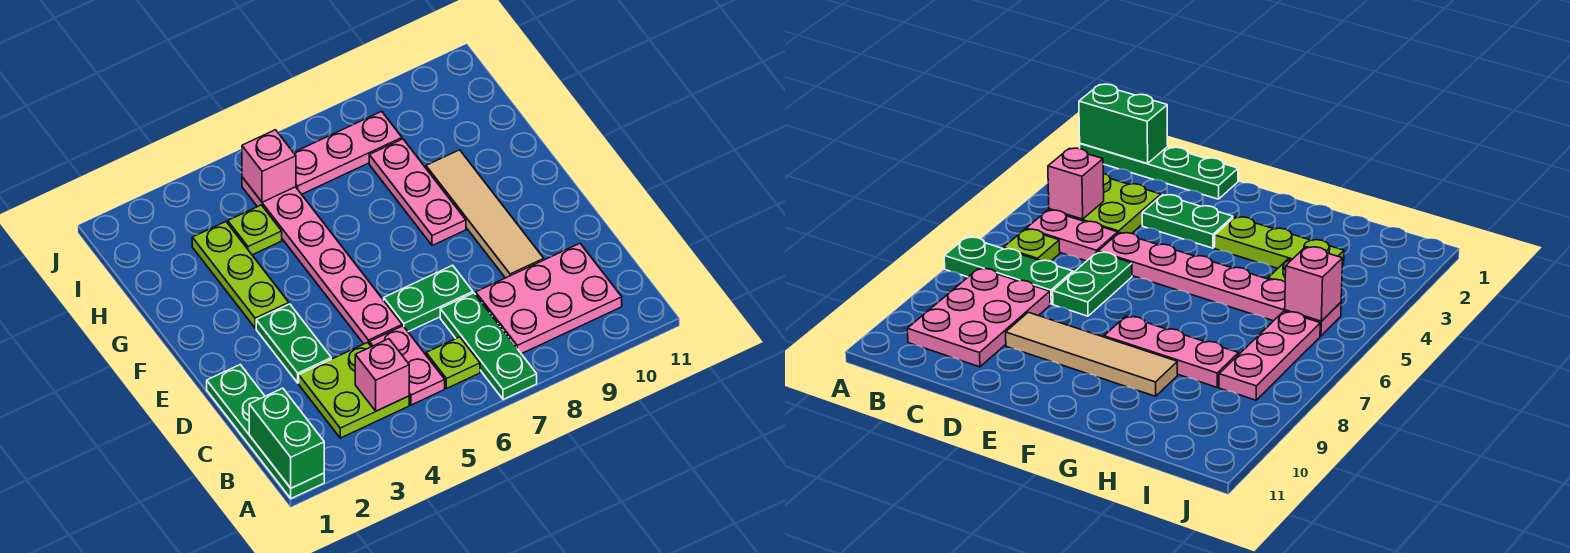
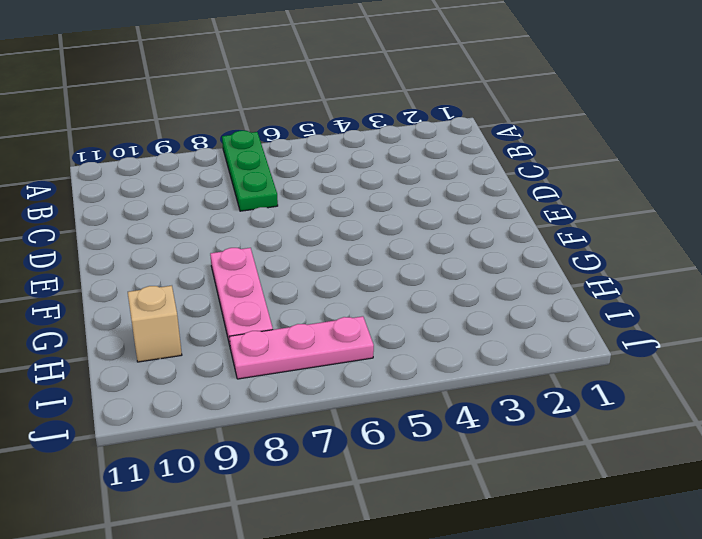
tan 1x1 brick [128,286,182,362] -> none
none -> green 1x4 plate [207,365,324,498]
none -> lime 2x2 plate [299,342,409,438]
none -> pink 1x2 plate [370,326,445,405]

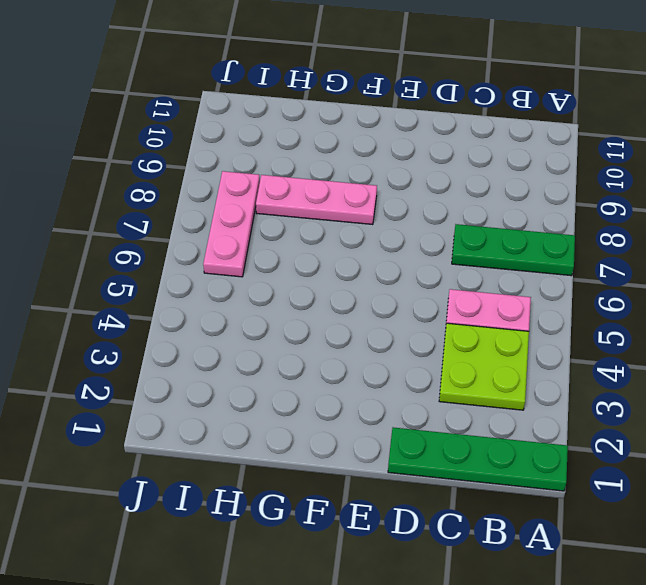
none -> lime 1x1 plate [426,337,480,389]
none -> pink 2x3 plate [476,244,622,354]
none -> green 1x2 plate [256,304,331,383]

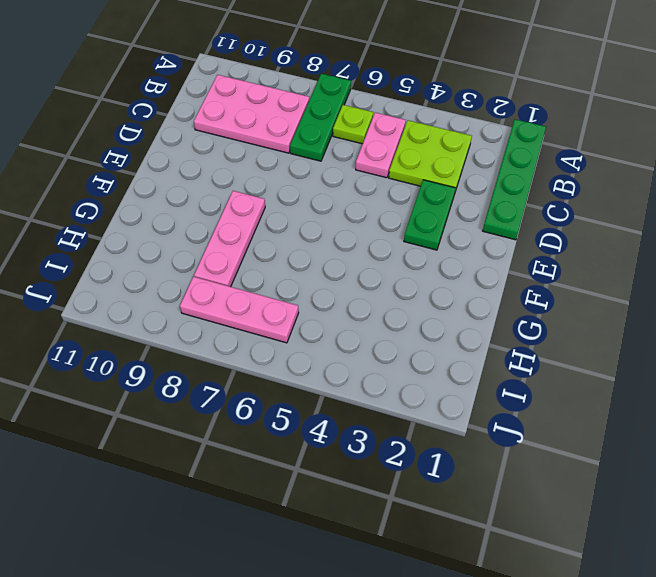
none -> pink 1x6 plate [242,177,402,344]
none -> green 1x2 plate [384,265,473,332]
none -> tan 1x4 tile [426,150,544,278]

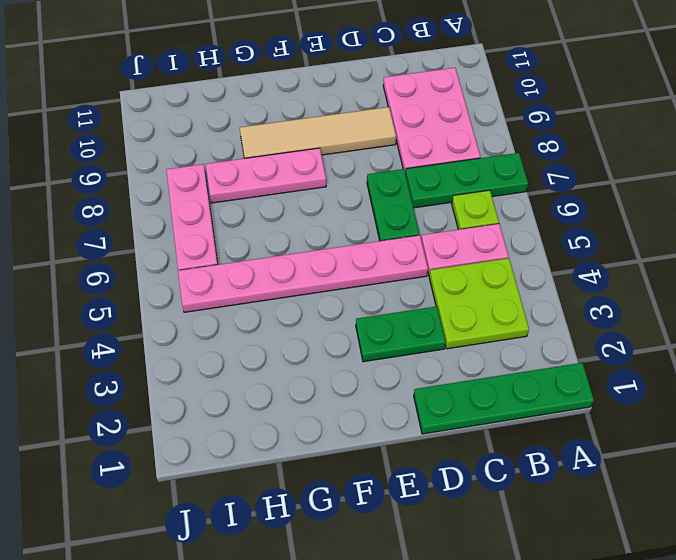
none -> lime 1x3 plate [192,222,289,328]
none -> lime 1x1 plate [228,205,282,255]
none -> green 1x2 brick [249,388,324,488]

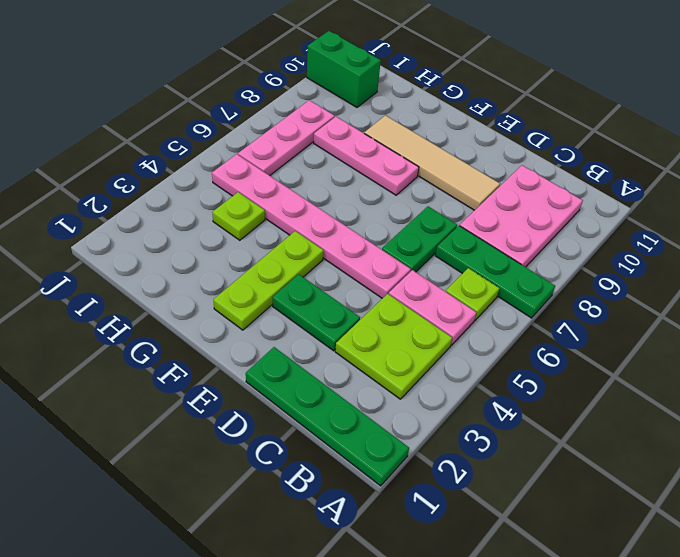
lime 1x3 plate [214,231,324,330] -> lime 1x3 plate turned to [192,222,289,328]
green 1x2 brick [307,31,381,107] -> green 1x2 brick moved to [249,388,324,488]
none -> pink 1x1 brick [355,339,409,411]
none -> pink 1x1 brick [242,130,296,202]

